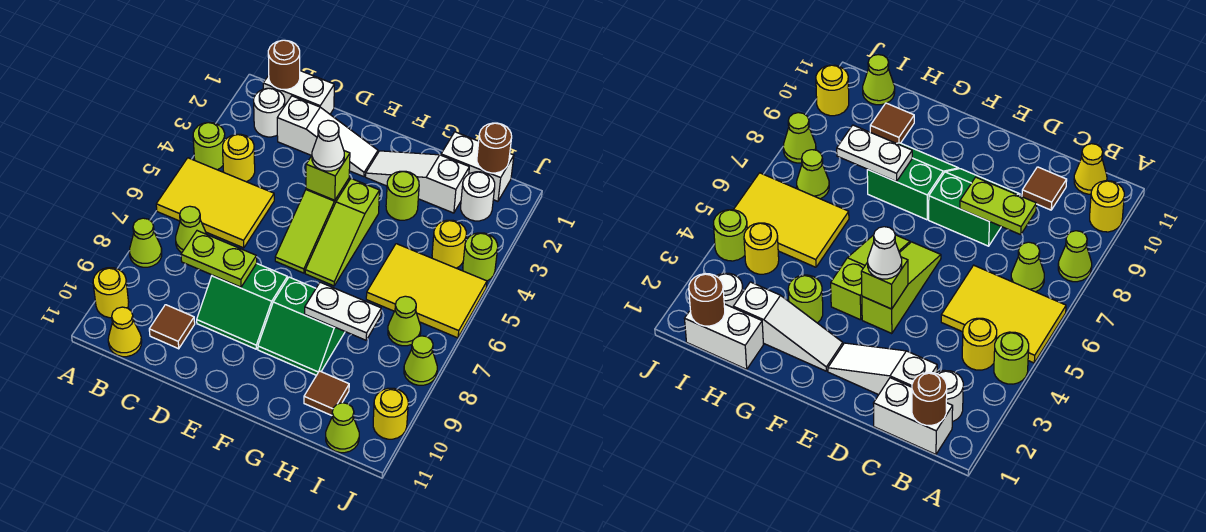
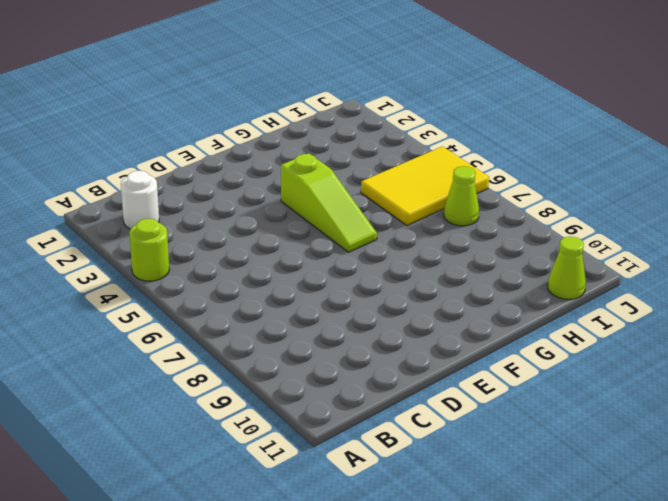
none -> yellow 2x3 tile [156,158,274,248]
none -> lime 1x1 cone [129,218,162,267]
none -> yellow 1x1 round brick [93,268,129,318]
none -> white 1x2 brick [263,71,334,114]

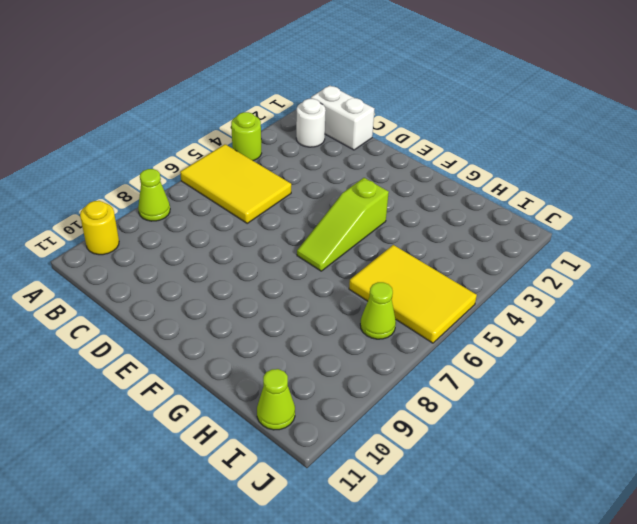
none -> yellow 1x1 round brick [223,134,255,182]
none -> lime 1x1 cone [176,206,206,253]
none -> yellow 1x1 cone [108,307,142,357]
none -> white 1x3 slope [277,96,378,177]

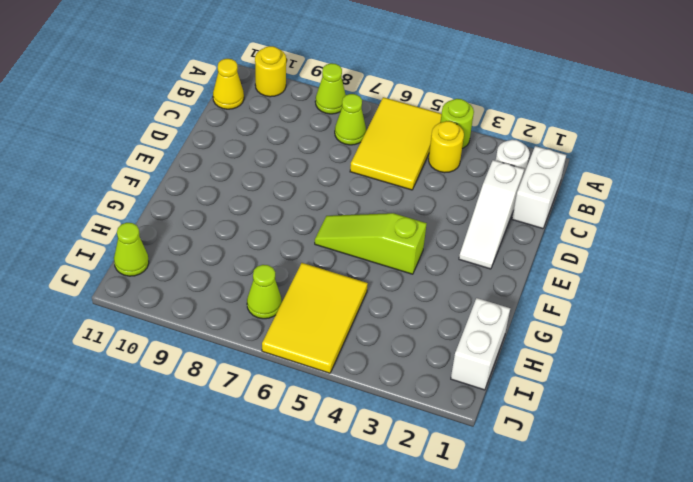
none -> brown 1x1 tile [149,305,195,349]
none -> green 2x2 slope [197,263,287,349]
none -> lime 1x3 slope [275,179,349,273]
none -> white 1x3 slope [365,151,469,213]

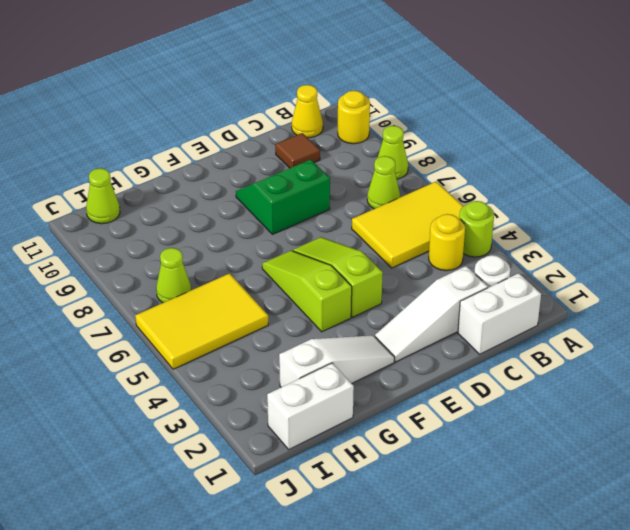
none -> green 2x2 slope [258,277,345,375]
none -> lime 1x1 round brick [386,171,419,220]
none -> brown 1x1 tile [304,371,349,415]
none -> white 1x1 round brick [461,172,495,221]

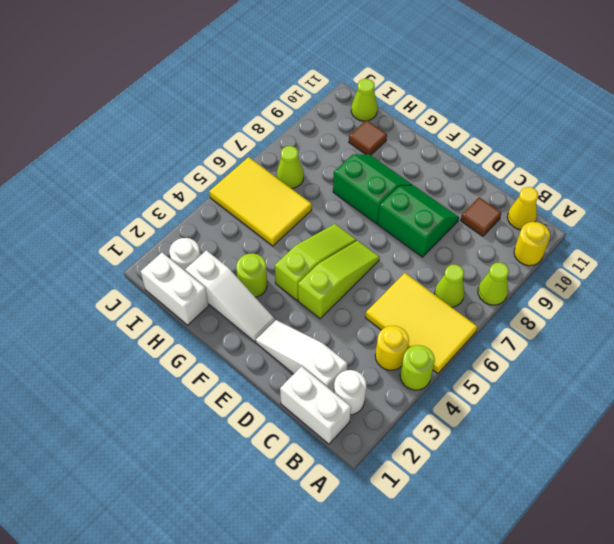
none -> yellow 1x1 round brick [432,220,466,268]
none -> lime 1x1 round brick [463,233,498,281]
none -> lime 1x1 cone [404,336,437,385]
none -> yellow 1x1 round brick [373,388,408,439]

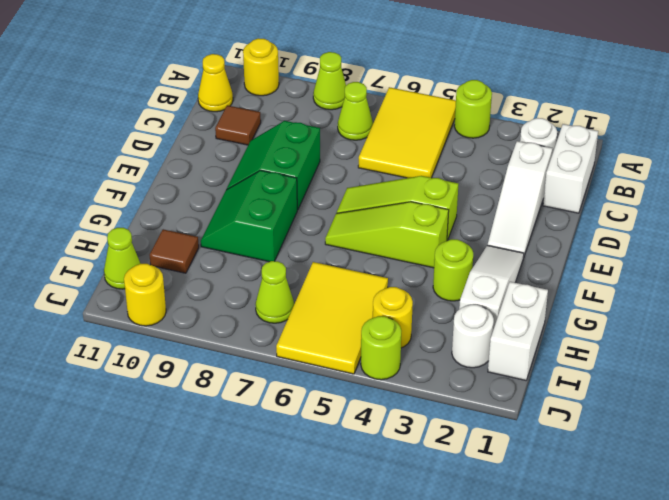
none -> yellow 1x1 round brick [223,134,255,182]
none -> lime 1x1 cone [404,336,437,385]
none -> brown 1x1 round brick [268,40,300,89]
none -> lime 1x2 plate [181,231,257,287]

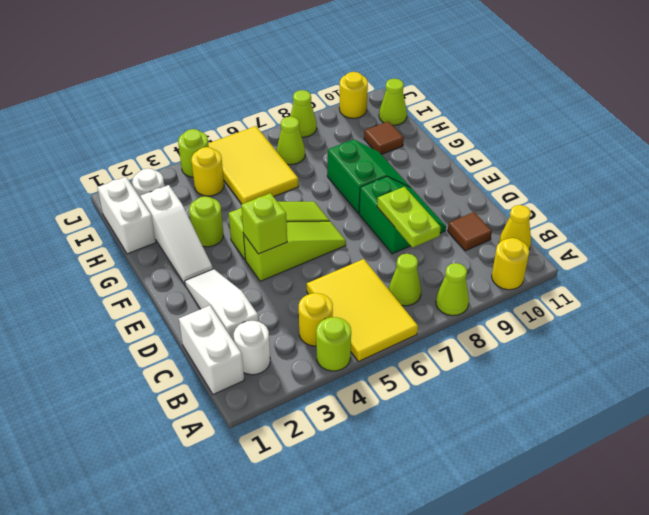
none -> brown 1x1 round brick [268,40,300,89]
none -> white 1x2 plate [305,282,381,340]
none -> brown 1x1 round brick [477,123,512,173]
none -> white 1x1 cone [312,120,344,171]

